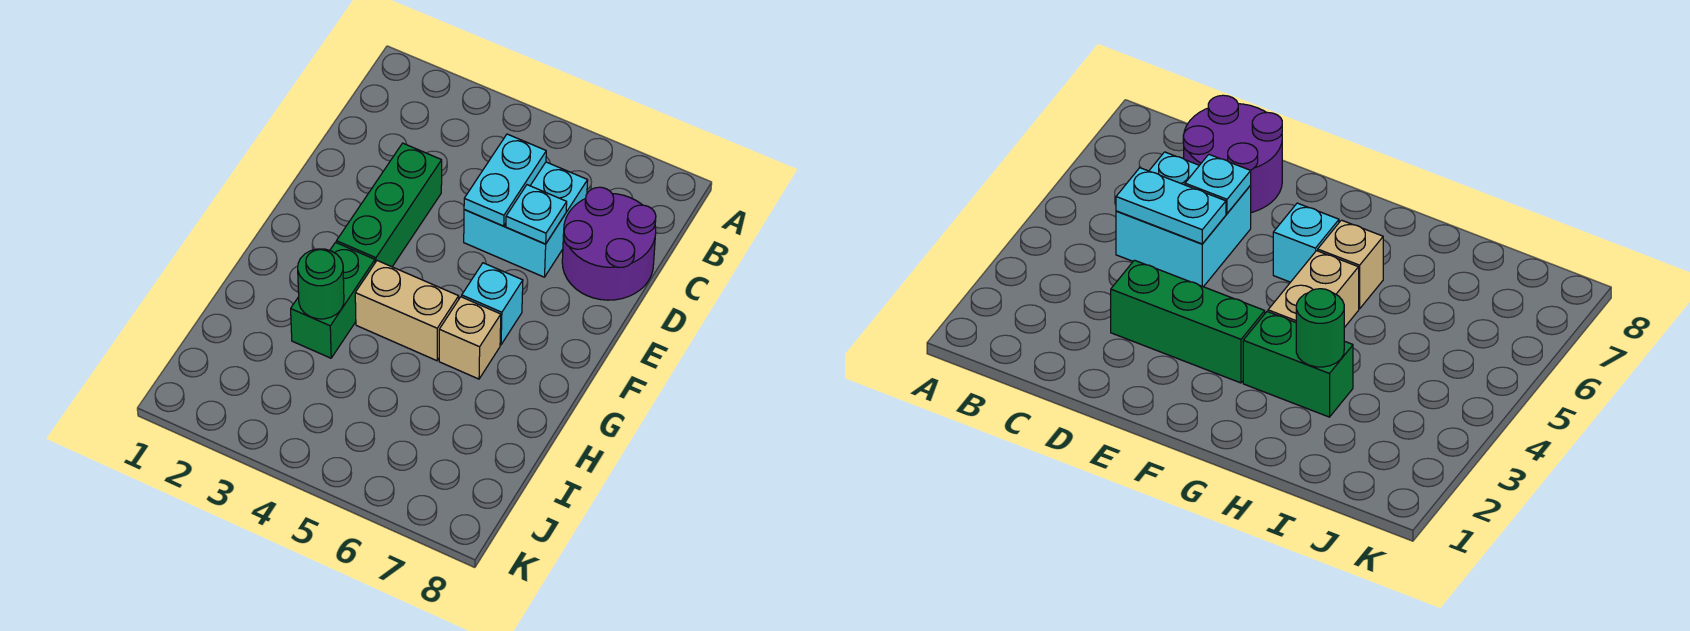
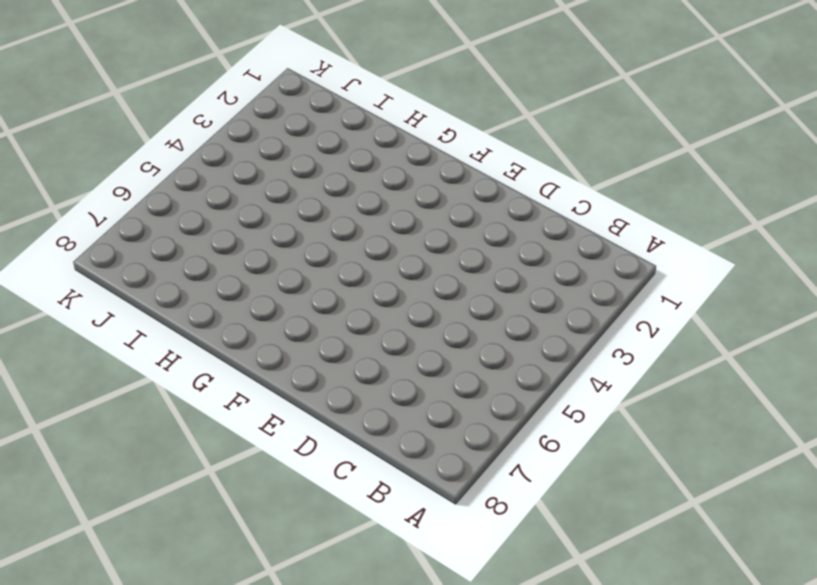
none -> cyan 2x2 brick [464,162,588,277]
none -> purple 2x2 round brick [562,187,656,300]

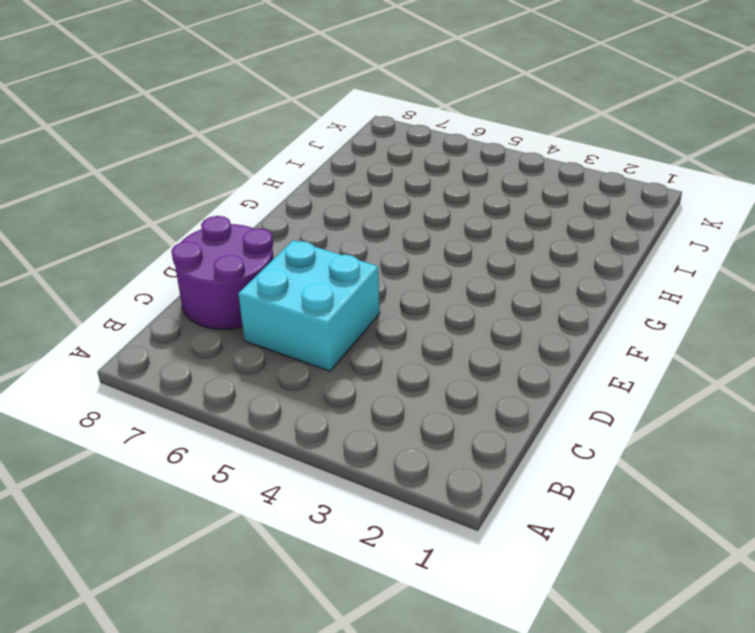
none -> green 1x3 brick [336,143,442,267]
none -> cyan 1x1 brick [462,263,523,345]

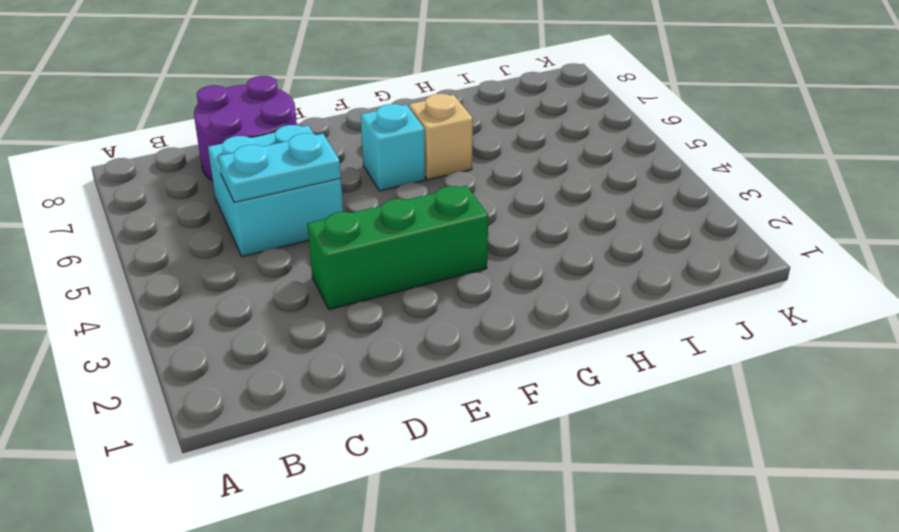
none -> green 1x2 brick [291,242,375,358]
none -> tan 1x2 brick [355,261,459,361]

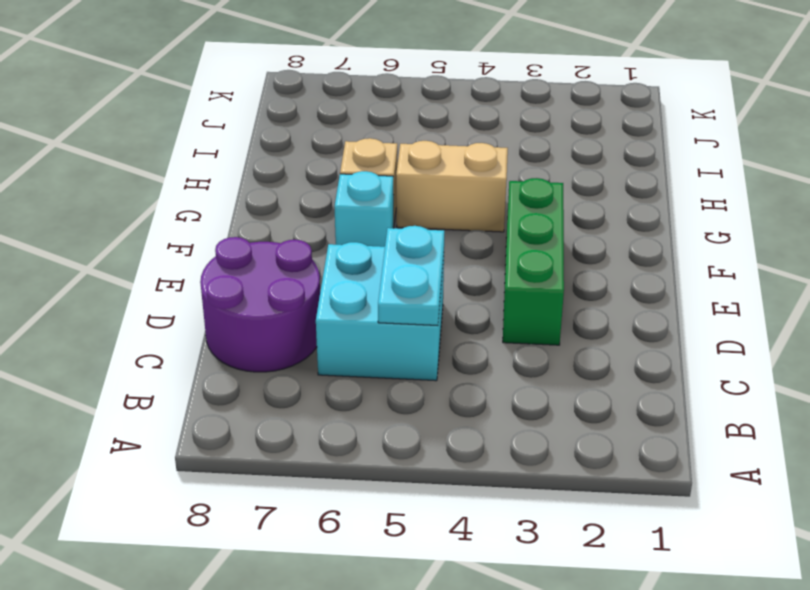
none -> green 1x2 brick [291,242,375,358]
none -> cyan 1x1 plate [506,185,567,244]

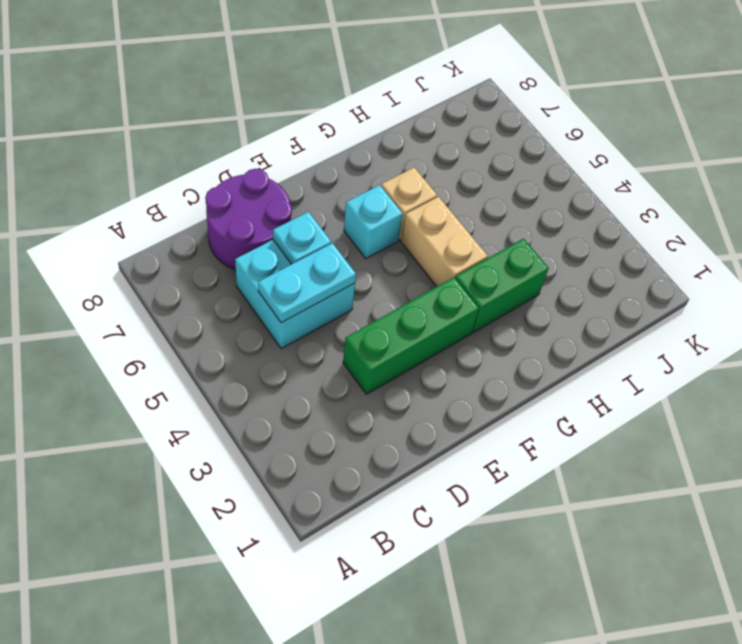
none -> green 1x1 round brick [298,249,344,319]

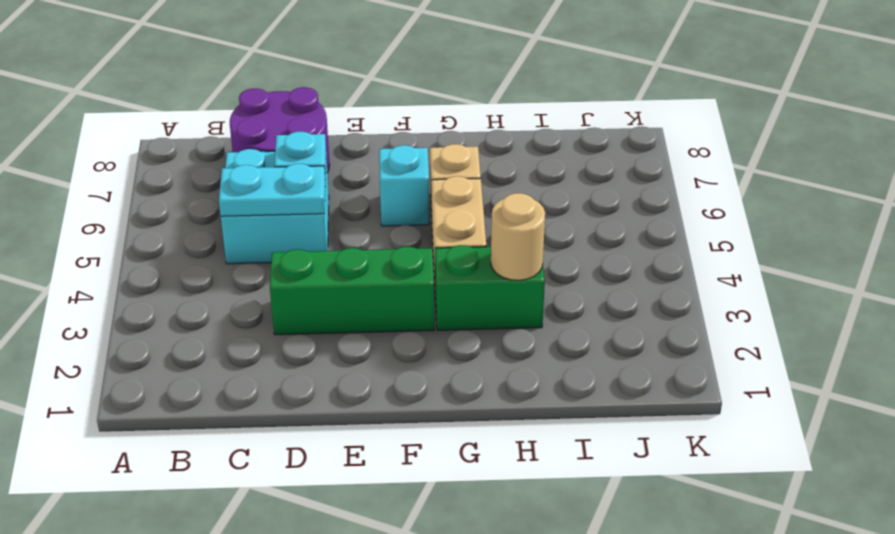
tan 1x1 round brick [491,193,545,280] -> green 1x1 round brick [298,249,344,319]

